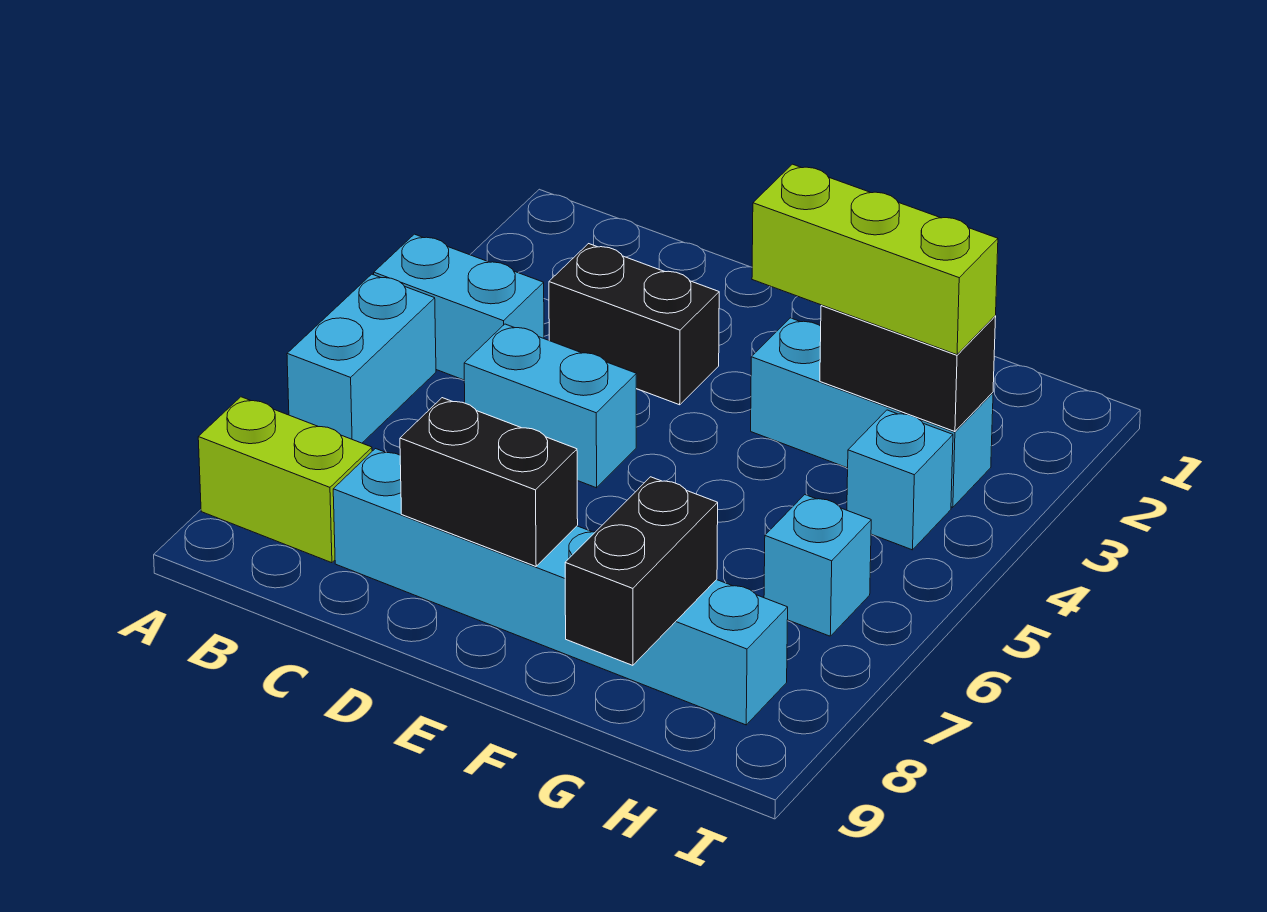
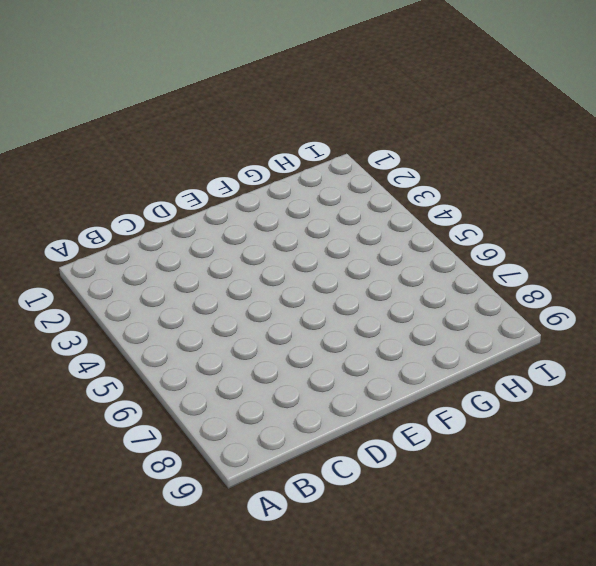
none -> cyan 1x2 brick [374,234,544,380]
none -> cyan 1x2 brick [287,274,436,443]
none -> lime 1x2 brick [198,397,372,563]

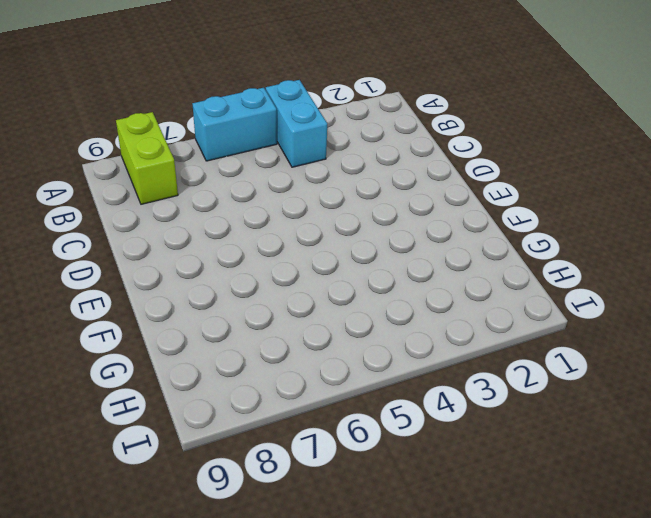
none -> black 1x2 brick [549,244,719,405]
none -> cyan 1x2 brick [464,324,636,488]
none -> cyan 1x6 brick [333,449,788,725]

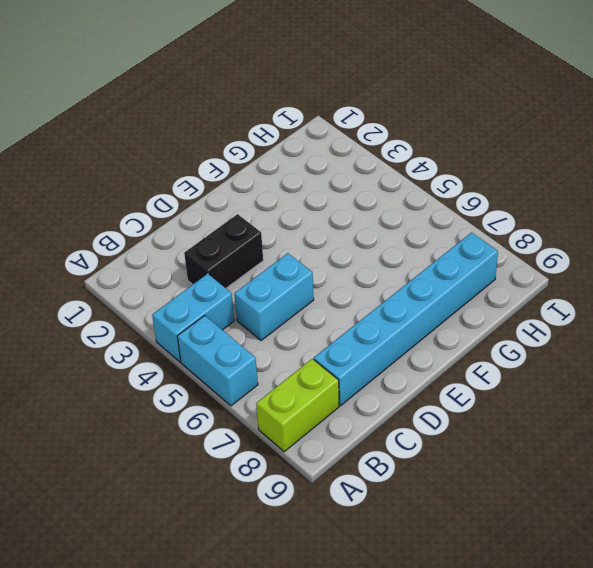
none -> cyan 1x3 brick [751,318,993,507]
none -> cyan 1x1 brick [847,410,953,550]
none -> cyan 1x1 brick [764,495,871,636]

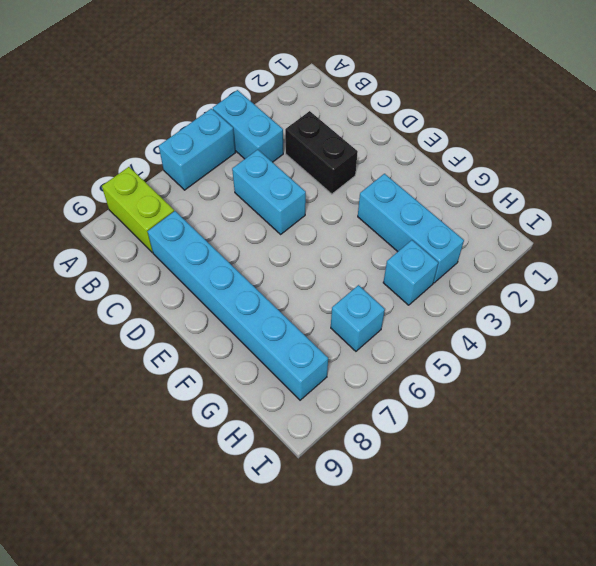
none -> black 1x2 brick [400,398,578,566]
none -> black 1x2 brick [820,305,996,432]
none -> black 1x2 brick [565,477,718,665]

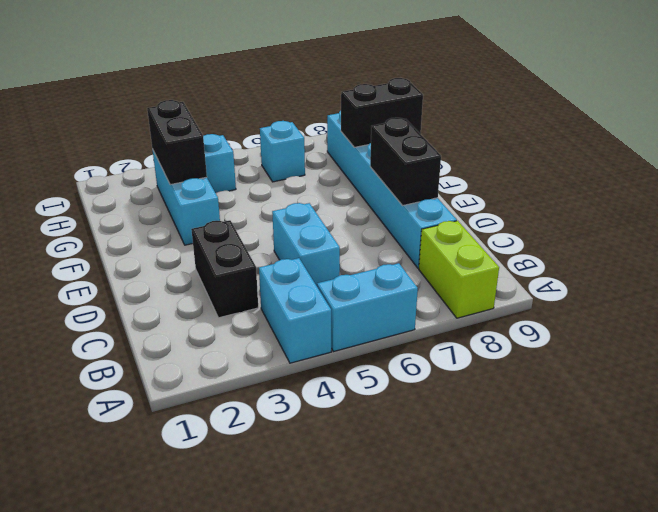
none -> lime 1x3 brick [752,164,998,355]

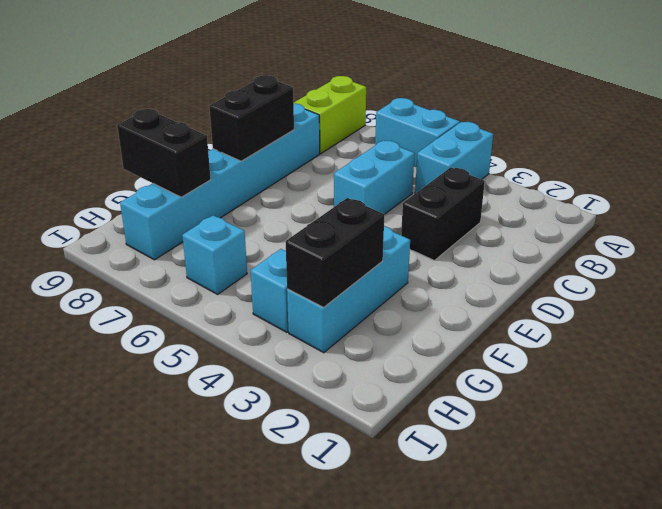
none -> lime 1x3 brick [752,164,998,355]

